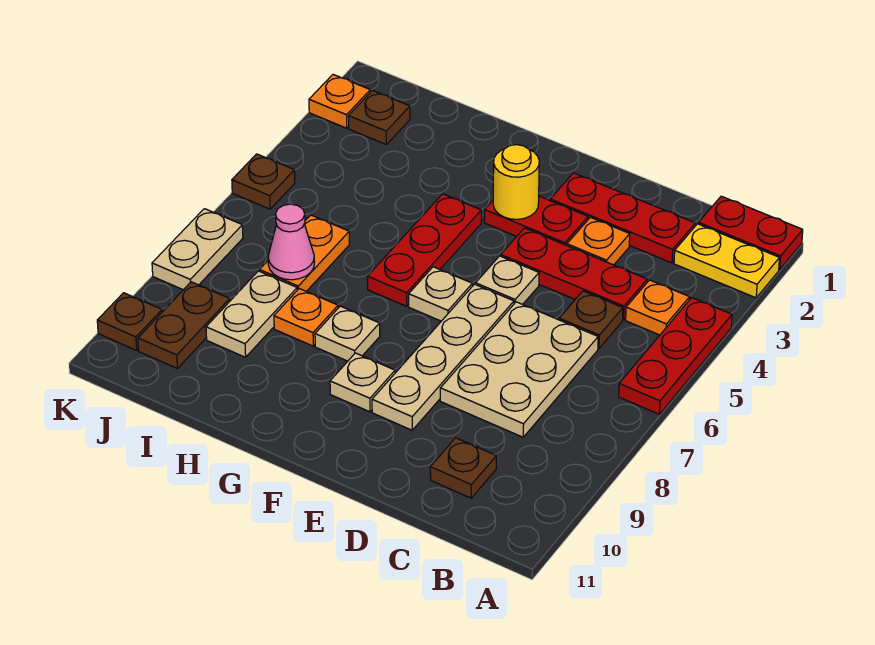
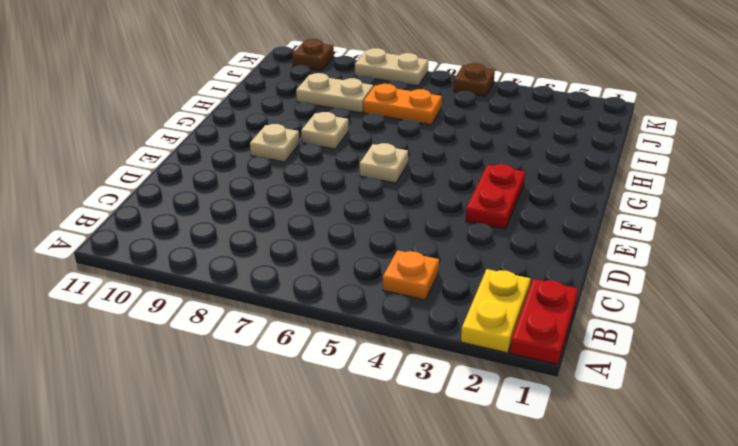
none -> red 1x3 plate [619,298,732,414]
none -> red 1x3 plate [550,173,695,263]
none -> red 1x3 plate [501,228,647,320]

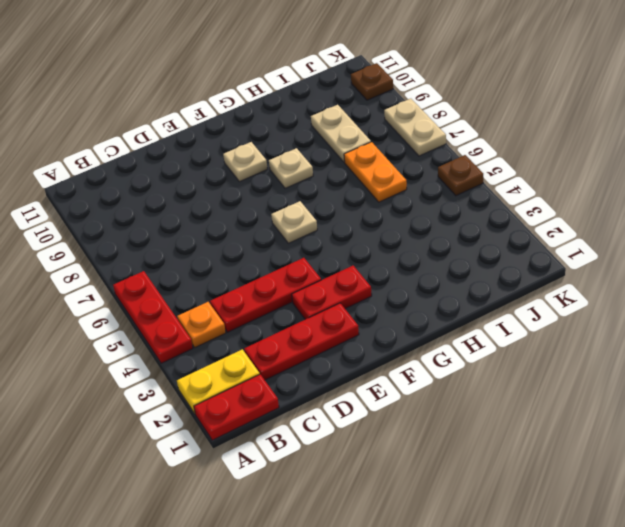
none -> brown 1x1 plate [559,291,623,349]
none -> tan 2x3 plate [440,302,598,437]
none -> brown 1x1 plate [430,438,496,498]

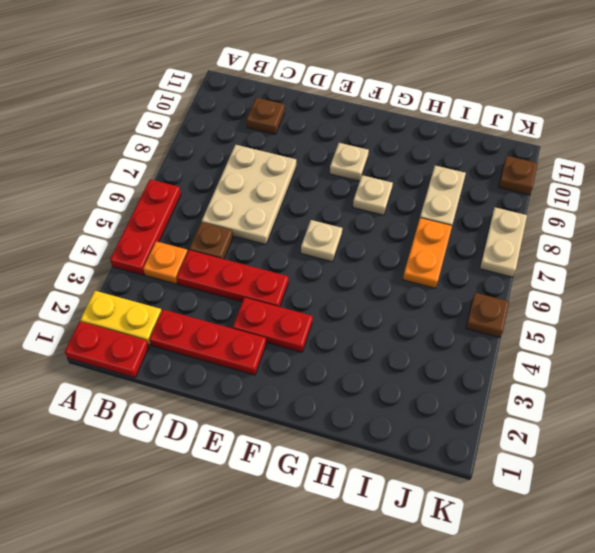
none -> orange 1x1 plate [567,217,630,265]
none -> tan 1x1 plate [476,256,539,305]
none -> tan 1x4 plate [372,284,514,430]

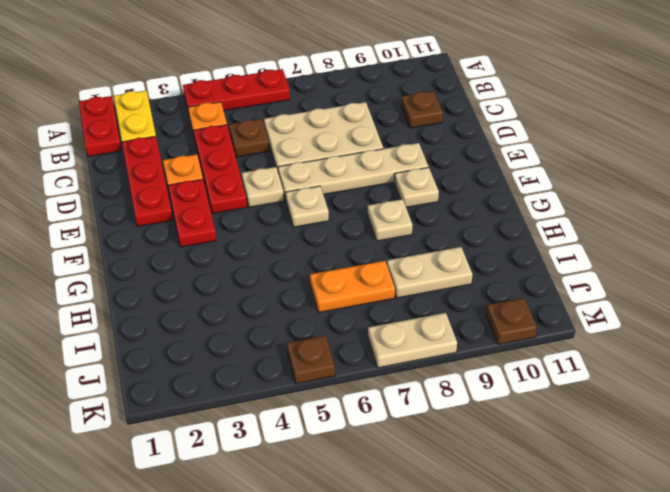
none -> red 1x3 plate [367,194,481,306]
none -> orange 1x1 plate [274,289,338,346]
none -> brown 1x1 plate [348,91,410,144]

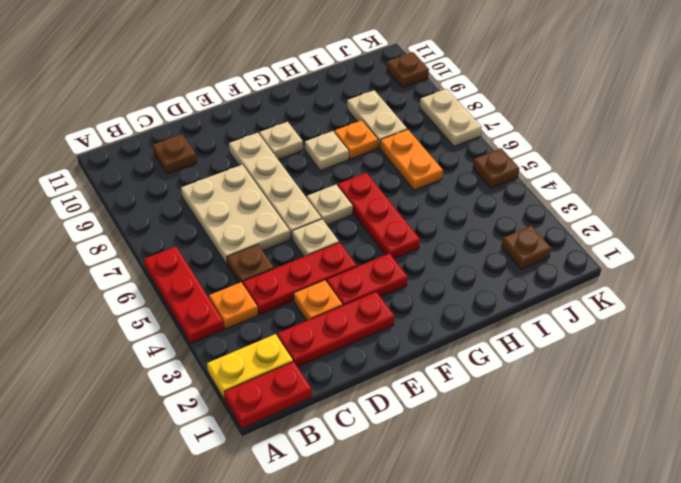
none -> brown 1x2 plate [138,282,230,368]
none -> orange 1x1 plate [309,75,370,128]
none -> yellow 1x1 round brick [493,145,539,219]

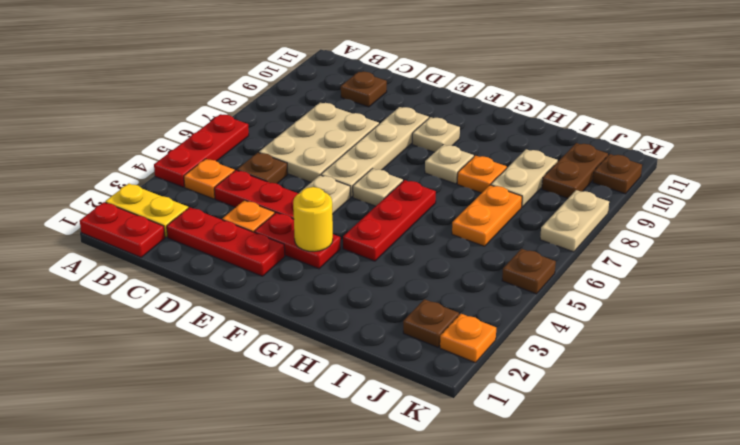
none -> pink 1x1 cone [268,204,314,280]

